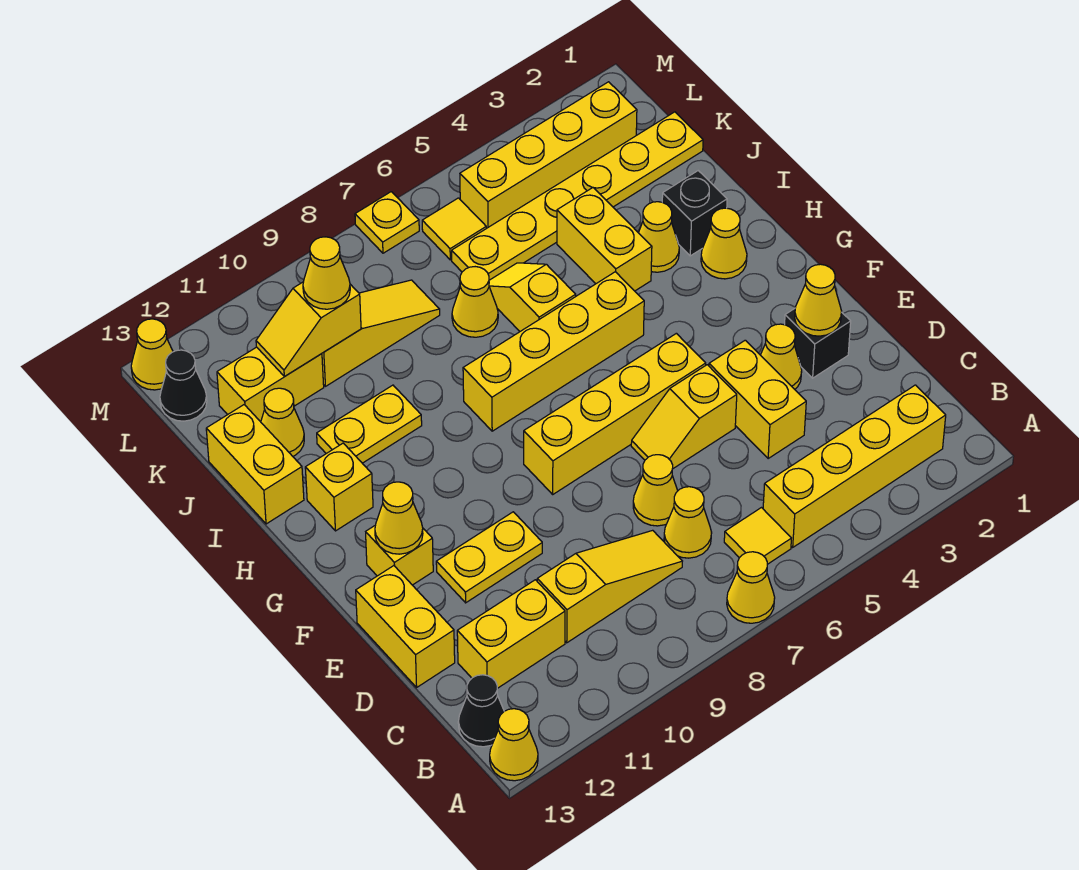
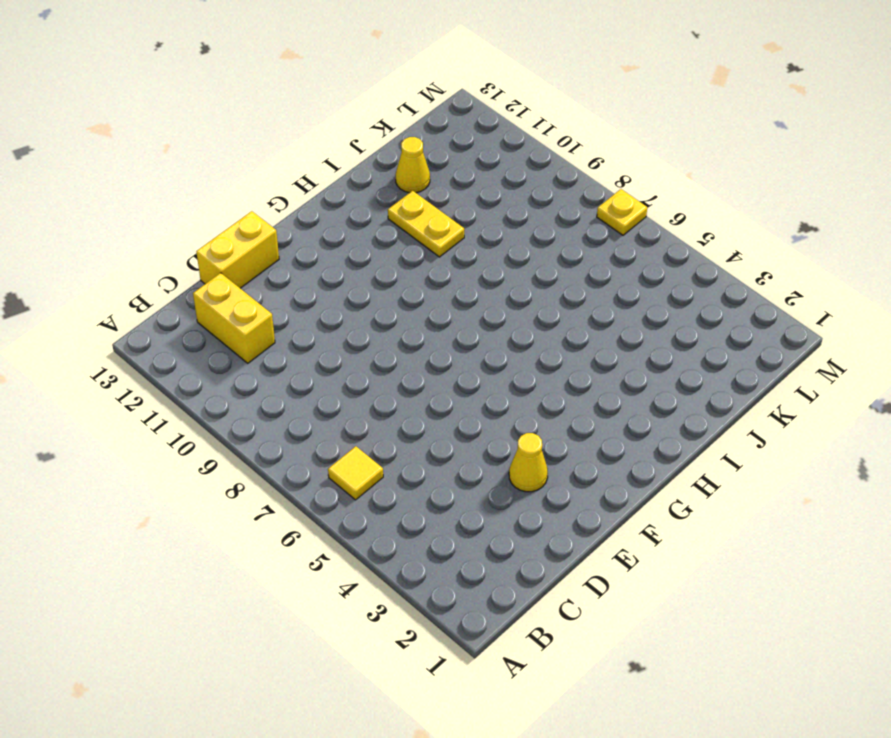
none -> yellow 1x1 cone [727,552,775,623]
none -> yellow 1x1 cone [490,709,538,781]
none -> yellow 1x4 brick [763,385,946,547]
none -> black 1x1 cone [458,675,504,747]

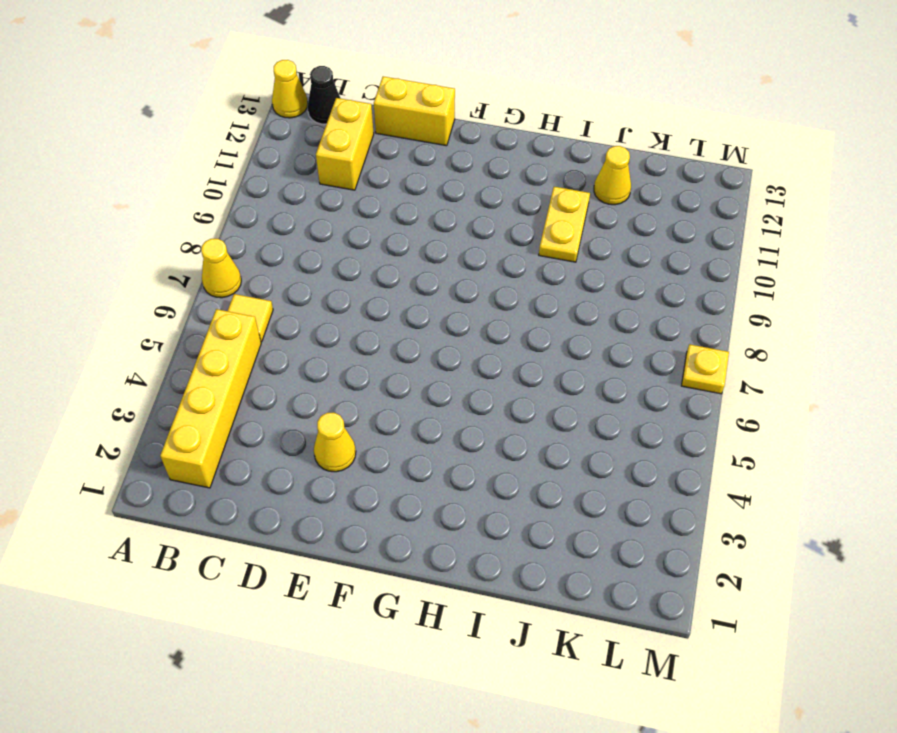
none -> yellow 1x1 cone [664,487,712,558]
none -> yellow 1x3 slope [537,530,682,643]
none -> yellow 1x2 brick [709,340,806,459]
none -> yellow 1x1 cone [633,455,678,526]

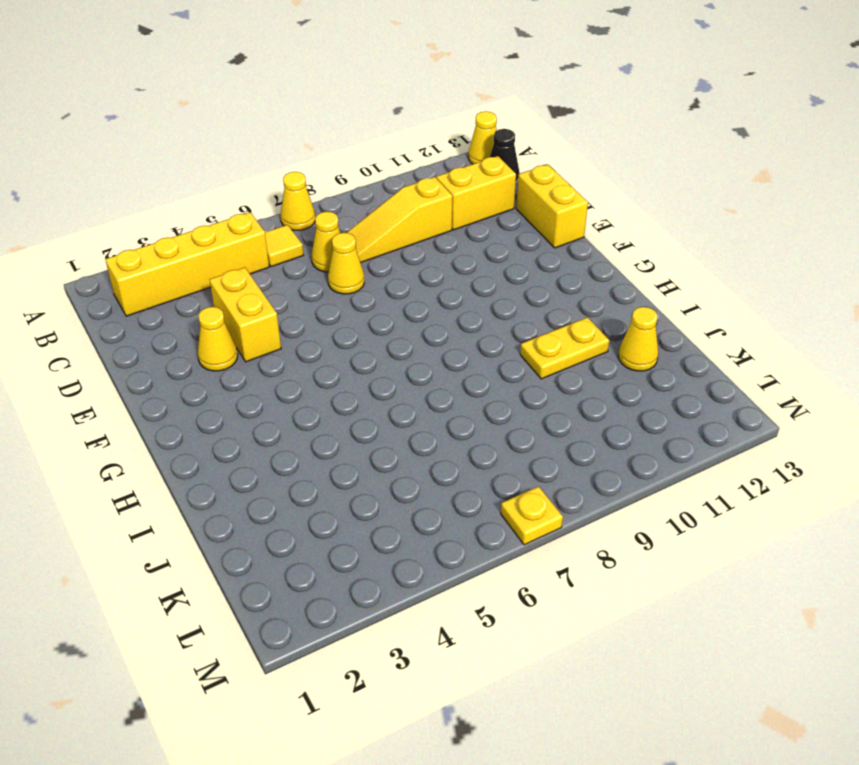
none -> black 1x1 brick [785,309,851,378]
none -> yellow 1x2 slope [631,365,737,469]
none -> yellow 1x2 plate [436,512,542,603]
none -> yellow 1x4 brick [524,333,706,494]

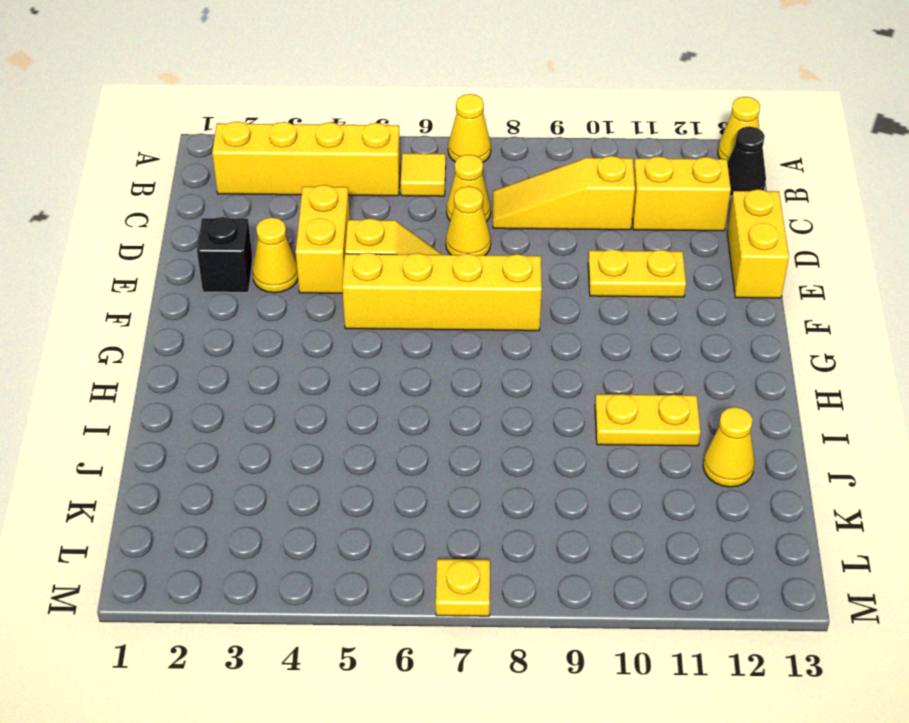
none -> yellow 1x1 brick [366,525,433,585]
none -> yellow 1x1 cone [701,208,747,279]
none -> yellow 1x4 brick [463,272,644,431]
none -> yellow 1x1 brick [305,443,373,531]

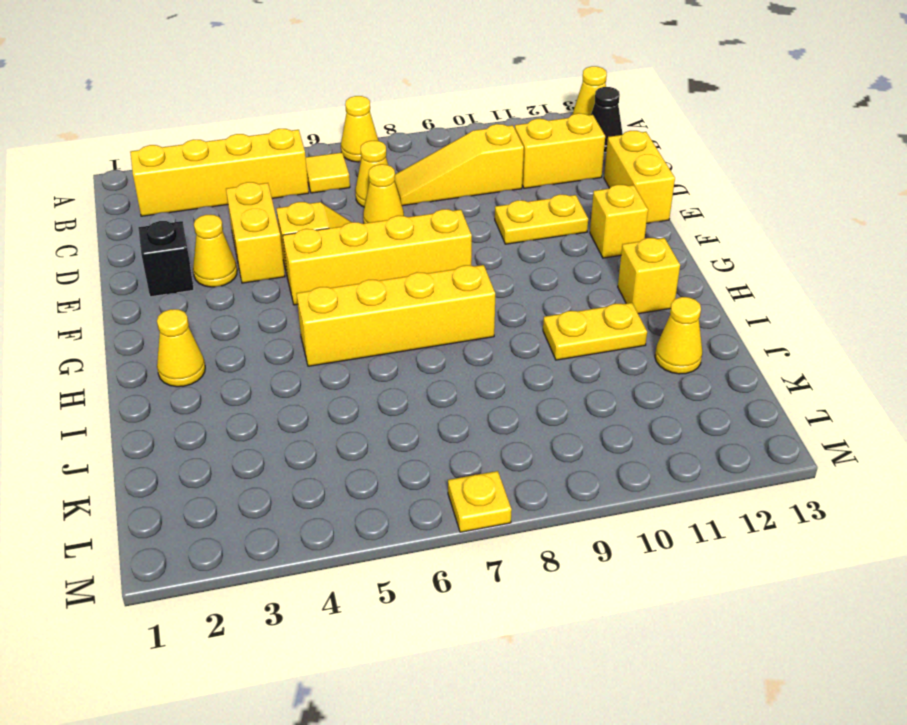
none -> black 1x1 brick [662,171,727,256]
none -> yellow 1x1 cone [639,202,679,272]
none -> yellow 1x2 brick [557,188,652,291]
none -> yellow 1x2 slope [489,263,576,331]

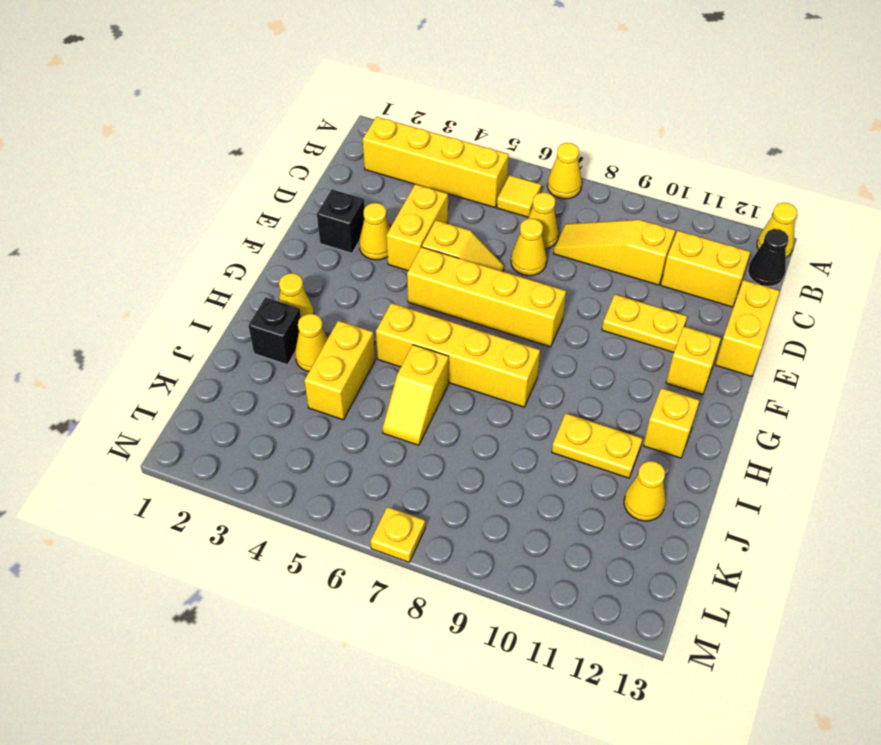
none -> yellow 1x2 brick [206,405,304,524]
none -> yellow 1x1 cone [452,267,498,337]
none -> yellow 1x6 plate [452,112,703,280]
none -> yellow 1x3 slope [322,280,440,386]

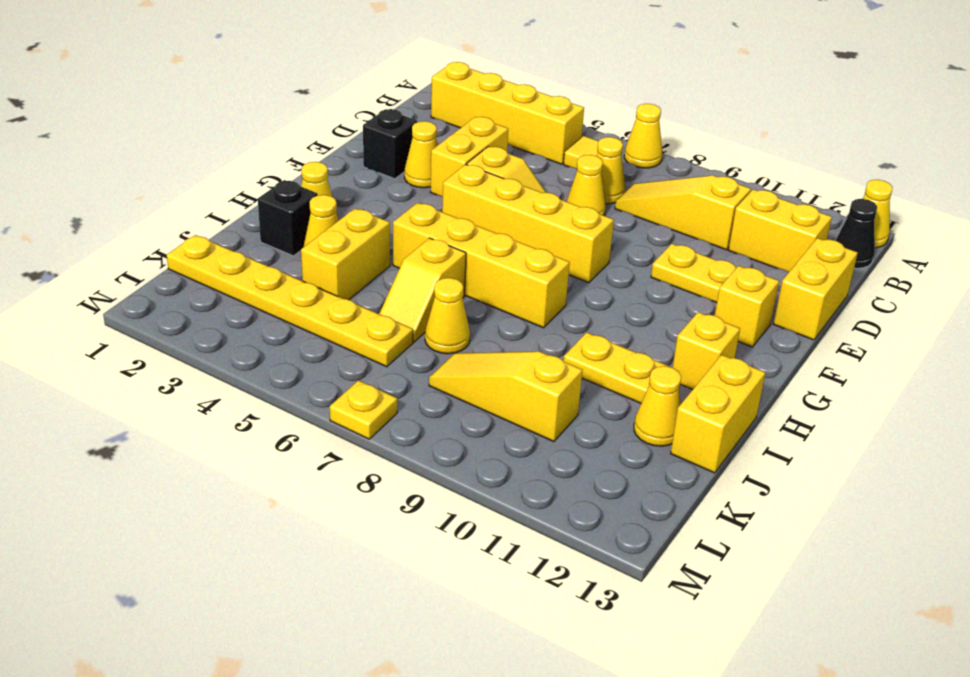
none -> yellow 1x2 brick [217,347,324,422]
none -> yellow 1x4 brick [460,82,637,228]
none -> yellow 1x1 tile [422,198,486,260]
none -> black 1x1 cone [160,350,207,421]

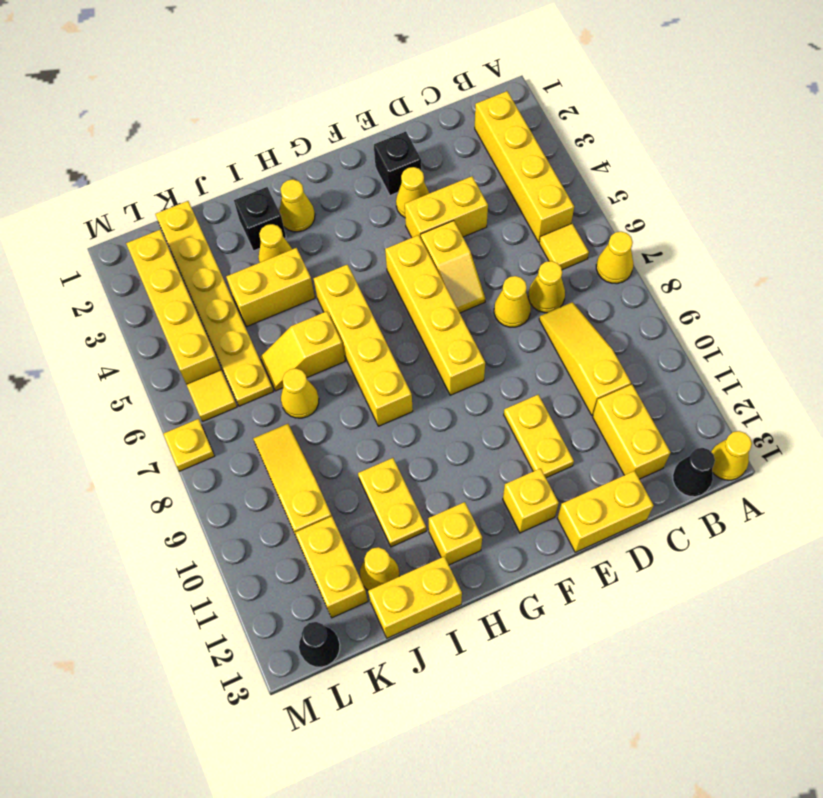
none -> yellow 1x1 cone [131,319,173,390]
none -> yellow 1x1 cone [795,264,842,336]
none -> yellow 1x1 cone [375,482,423,554]
none -> yellow 1x2 slope [256,282,361,376]

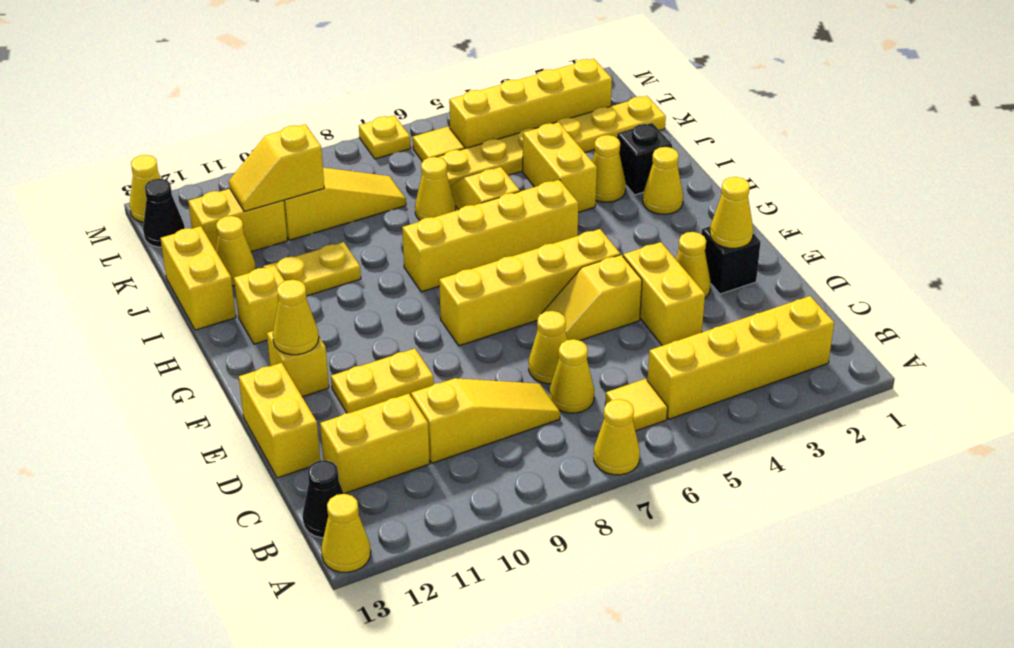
none -> yellow 1x1 cone [303,237,350,309]

